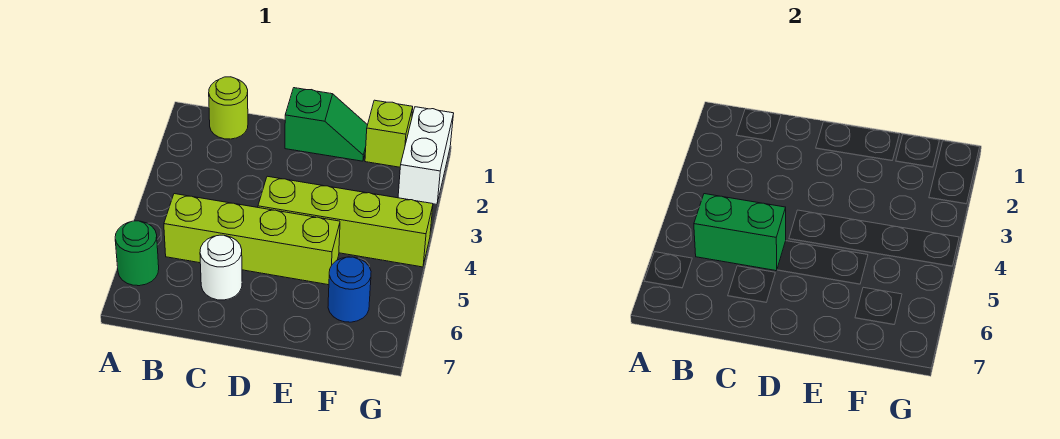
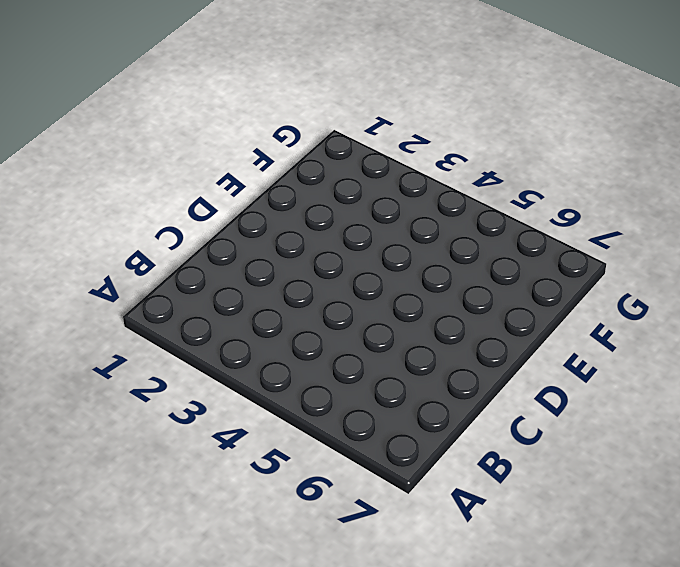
none -> green 1x1 round brick [115,221,159,286]
none -> lime 1x1 round brick [209,77,248,139]

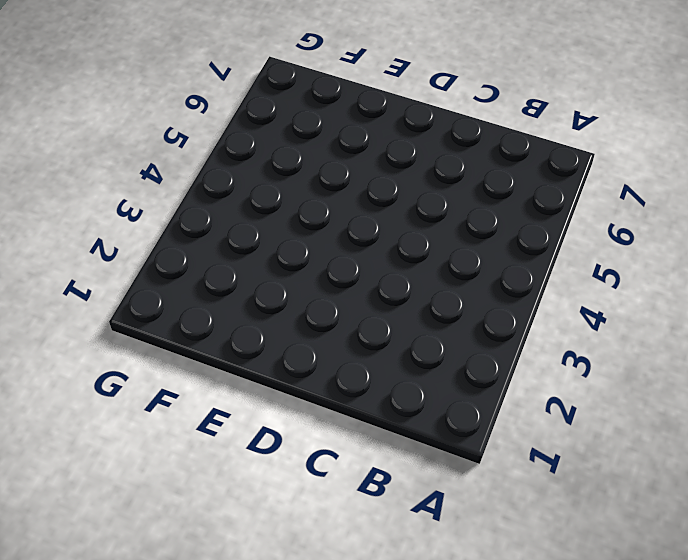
none -> green 1x1 round brick [115,221,159,286]
none -> lime 1x1 round brick [209,77,248,139]

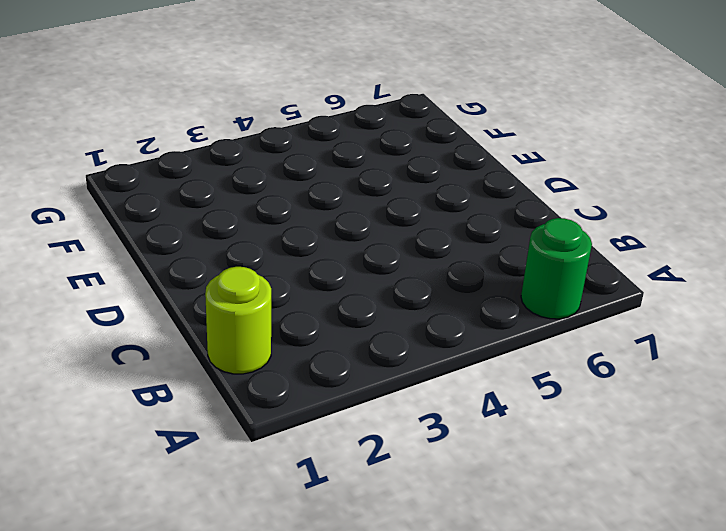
none -> lime 1x4 brick [164,194,340,285]
none -> white 1x1 round brick [200,235,242,300]

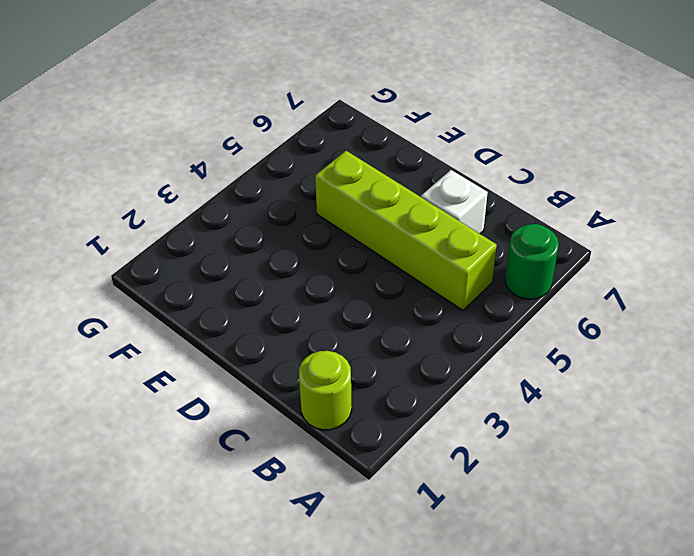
white 1x1 brick [421,170,488,234] -> white 1x1 round brick [200,235,242,300]
none -> green 1x2 slope [285,88,367,161]
none -> lime 1x4 brick [258,176,433,267]

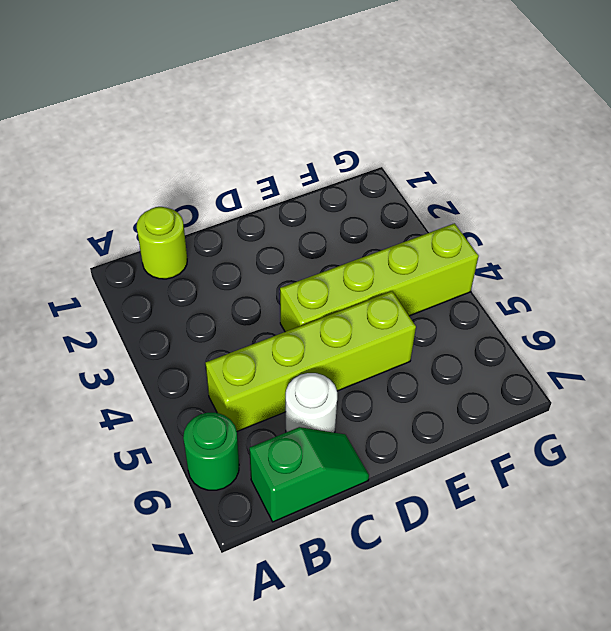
green 1x2 slope [249,427,369,522] -> green 1x2 slope moved to [285,88,367,161]
none -> lime 1x1 brick [365,100,413,167]
none -> blue 1x1 round brick [328,257,371,322]

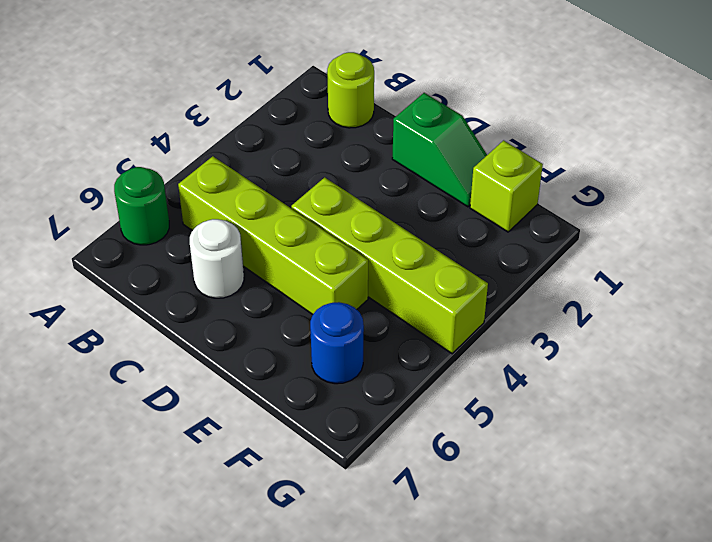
none -> white 1x2 brick [398,107,454,204]
none -> green 1x2 brick [694,194,786,271]

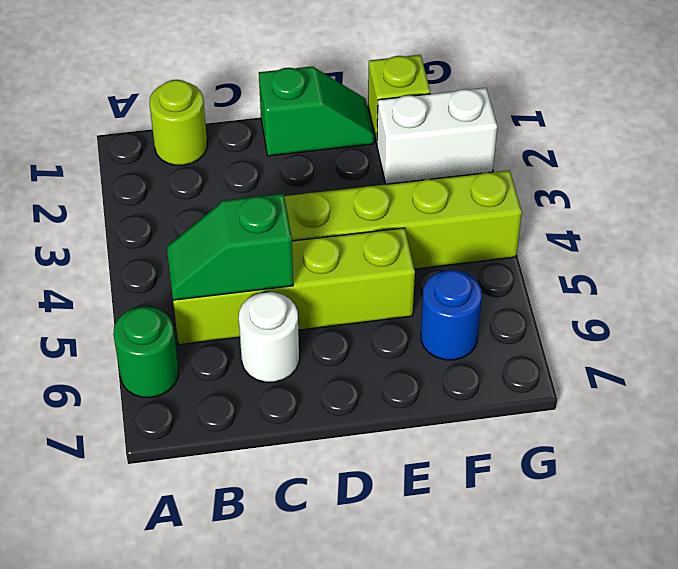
green 1x2 slope [167,194,293,300] -> green 1x2 brick [694,194,786,271]
white 1x2 brick [377,88,497,184] -> white 1x2 brick turned to [398,107,454,204]

